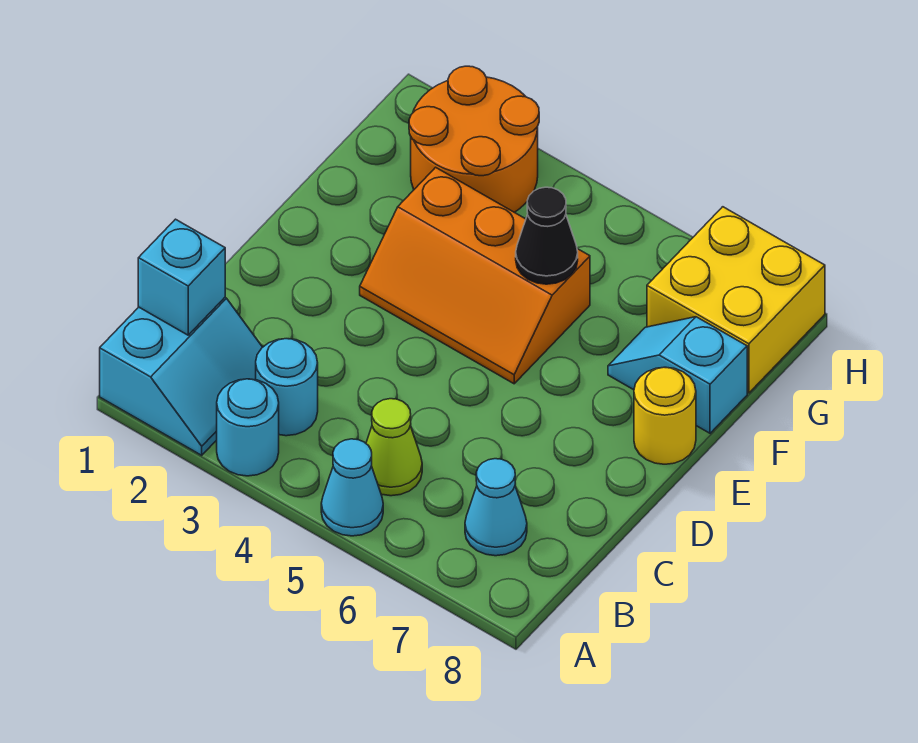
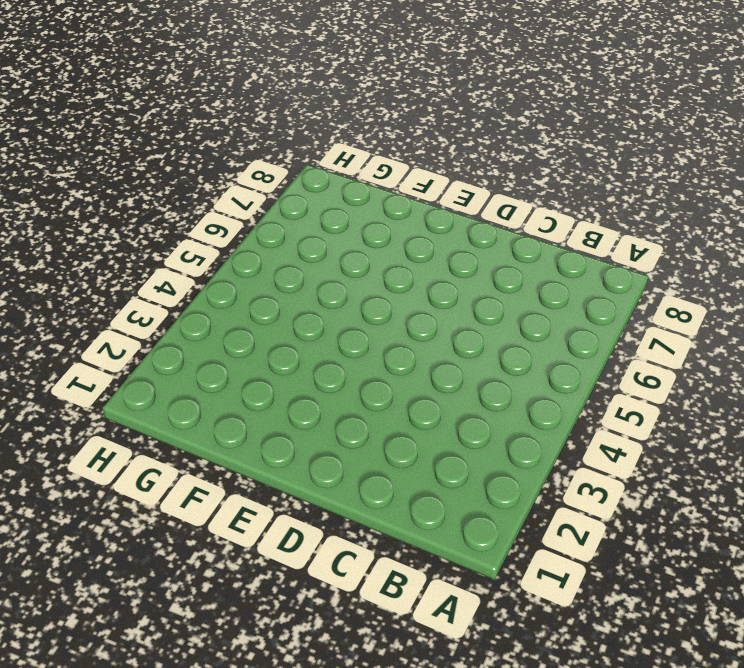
none -> cyan 2x2 slope [100,298,263,455]
none -> cyan 1x1 round brick [217,379,279,476]
none -> cyan 1x1 cone [321,439,383,536]

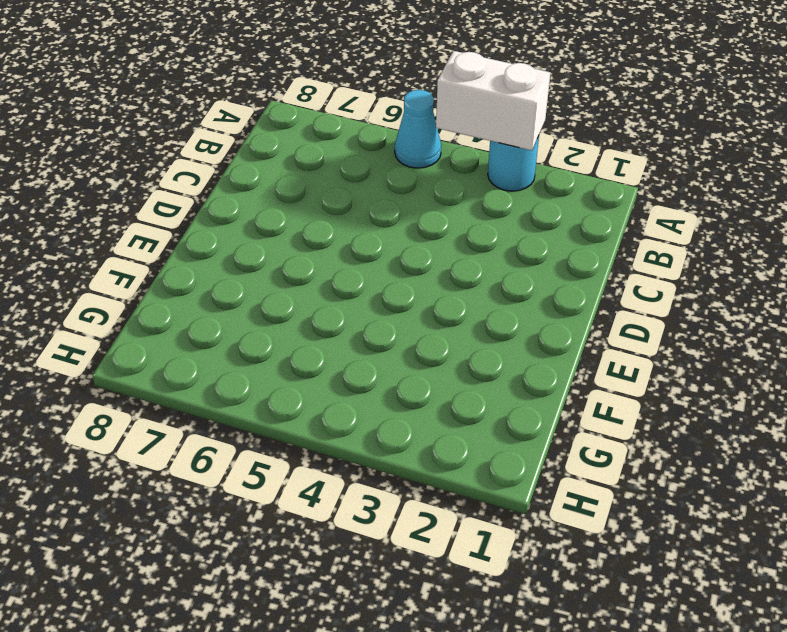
white 1x2 brick [436,51,550,151] -> none
none -> cyan 2x2 slope [100,298,263,455]
none -> cyan 1x1 round brick [256,339,318,436]
none -> lime 1x1 cone [366,399,422,496]

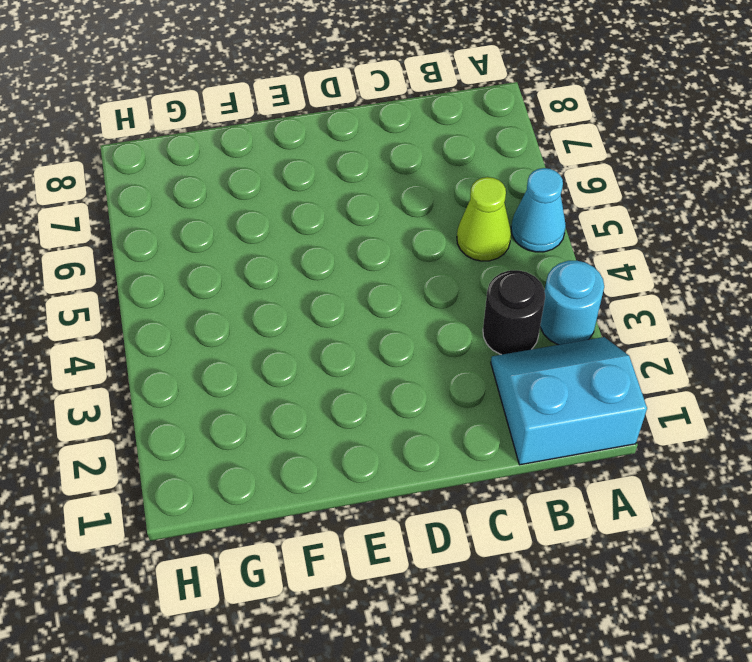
black 1x1 round brick [483,270,545,355] -> cyan 1x1 round brick [256,339,318,436]
none -> cyan 1x1 cone [465,459,527,556]
none -> orange 2x3 slope [360,167,590,384]
none -> yellow 1x1 round brick [634,367,696,464]

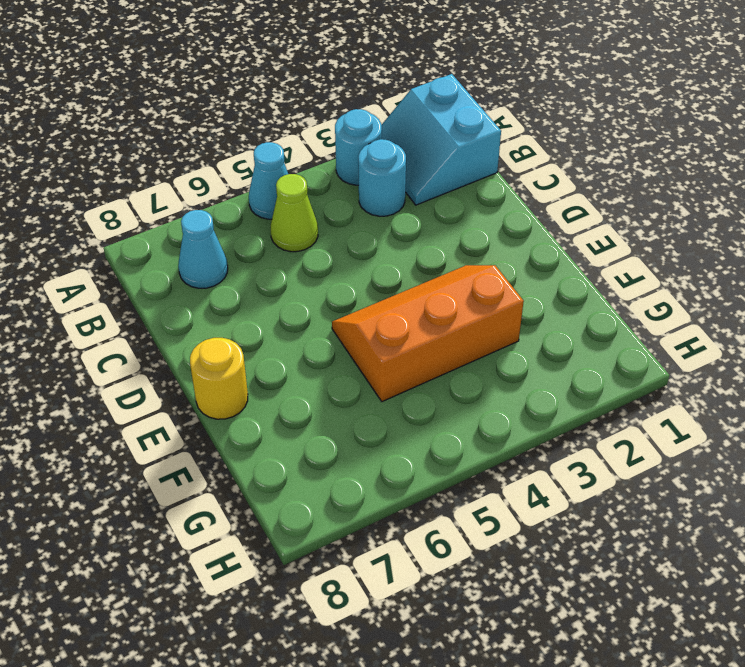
none -> cyan 1x2 slope [608,317,747,433]
none -> orange 2x2 round brick [409,66,539,212]
none -> yellow 2x2 brick [647,207,825,393]

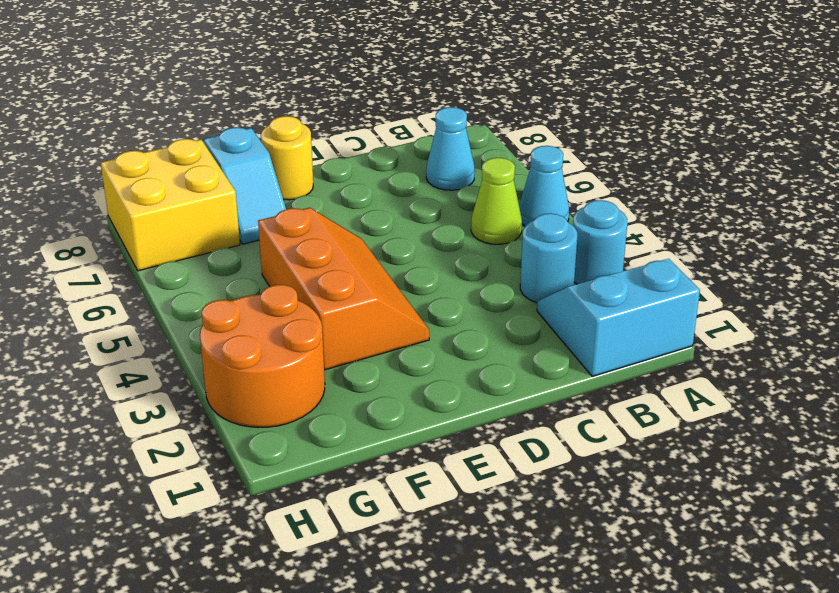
none -> cyan 1x1 brick [138,219,225,335]
none -> black 1x1 cone [516,187,578,284]

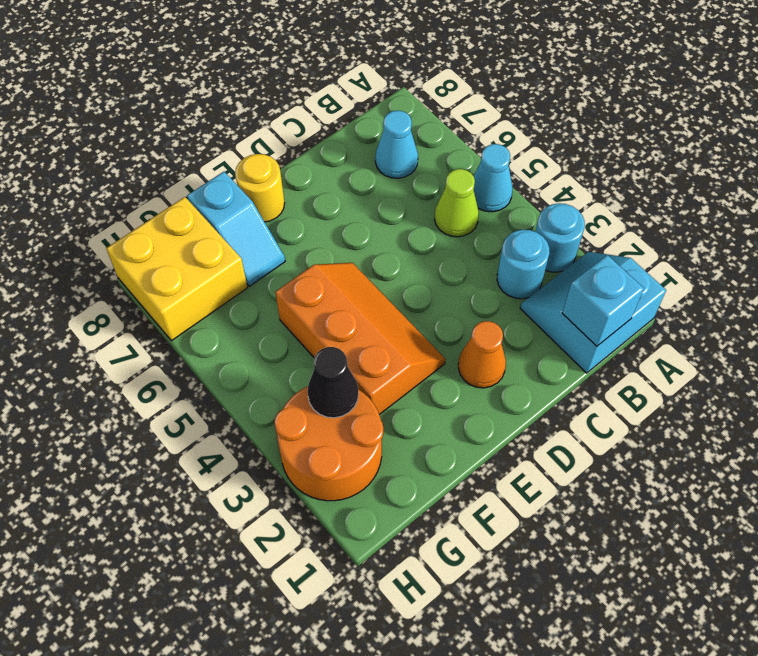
orange 1x1 cone [458,321,506,388] -> none
black 1x1 cone [307,347,358,418] -> black 1x1 cone moved to [516,187,578,284]

